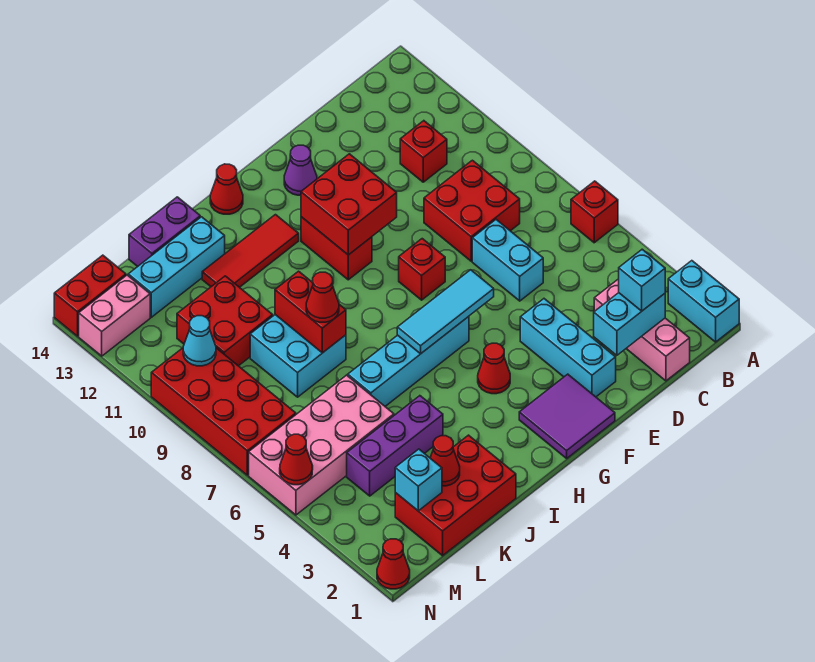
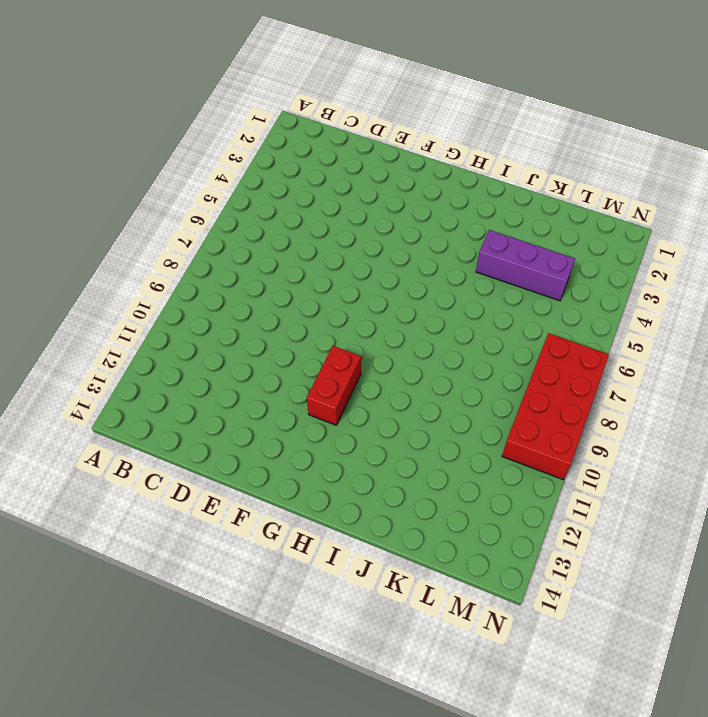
none -> cyan 1x2 brick [668,261,739,342]
none -> red 1x1 brick [571,181,618,243]
none -> pink 1x3 brick [594,280,690,381]
none -> red 2x2 brick [424,160,520,261]

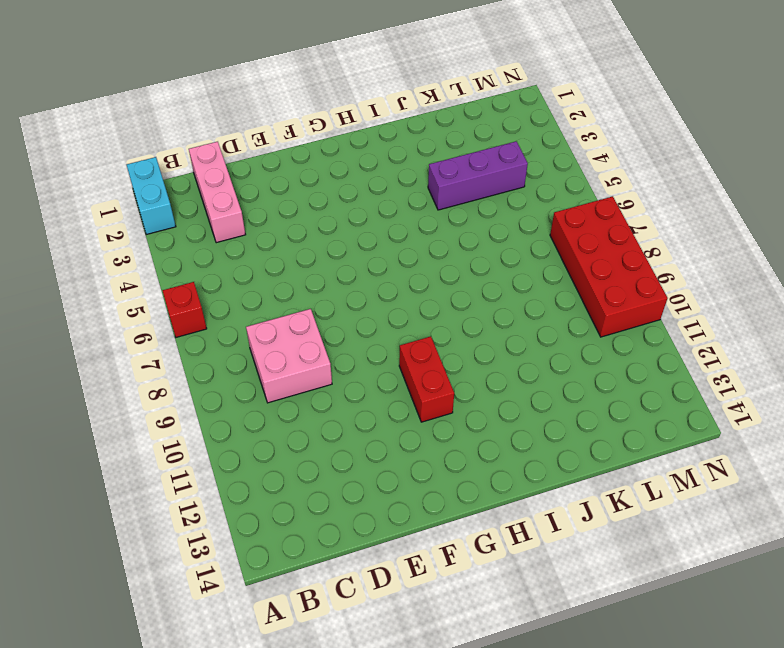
pink 2x2 brick [246,309,332,403] -> red 2x2 brick [424,160,520,261]
none -> red 1x1 brick [400,121,447,182]
none -> cyan 1x2 brick [472,220,543,301]
none -> cyan 1x3 brick [520,299,616,397]
none -> purple 2x2 tile [519,374,615,458]

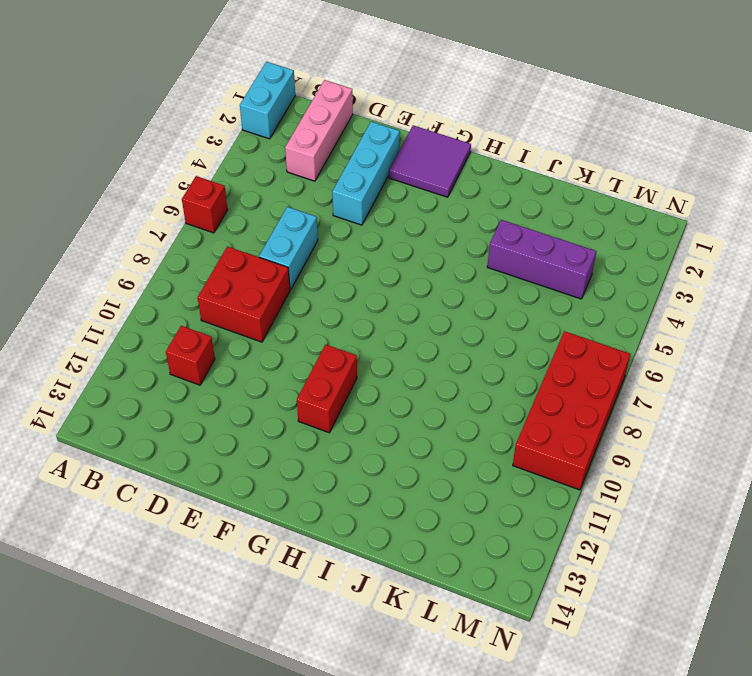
none -> red 1x1 brick [399,239,445,300]
none -> purple 1x1 cone [284,145,317,195]
none -> red 1x1 cone [478,343,510,394]
none -> cyan 1x4 brick [348,316,469,406]

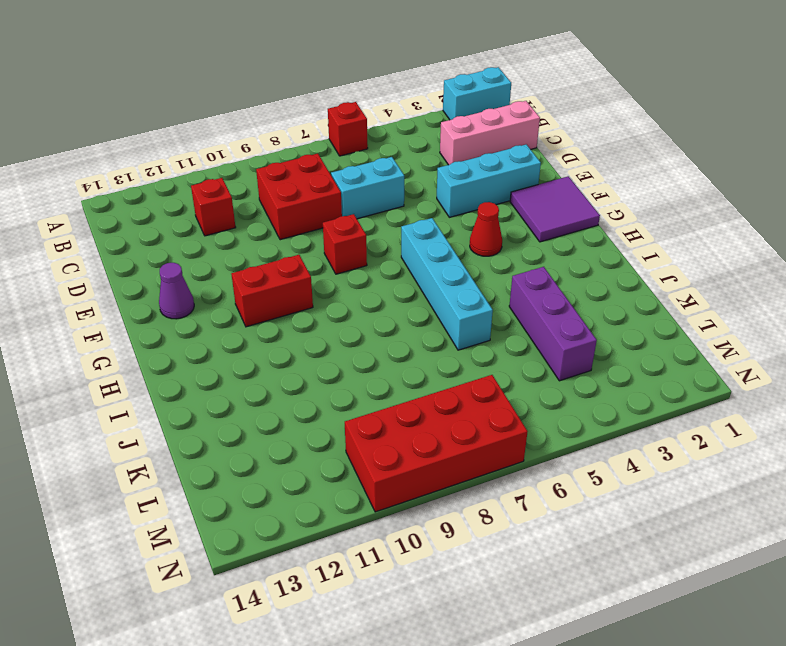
none -> red 1x3 tile [202,215,299,287]
none -> red 1x1 cone [210,164,243,214]
none -> red 2x3 brick [395,435,516,556]
none -> cyan 2x2 brick [250,315,346,397]

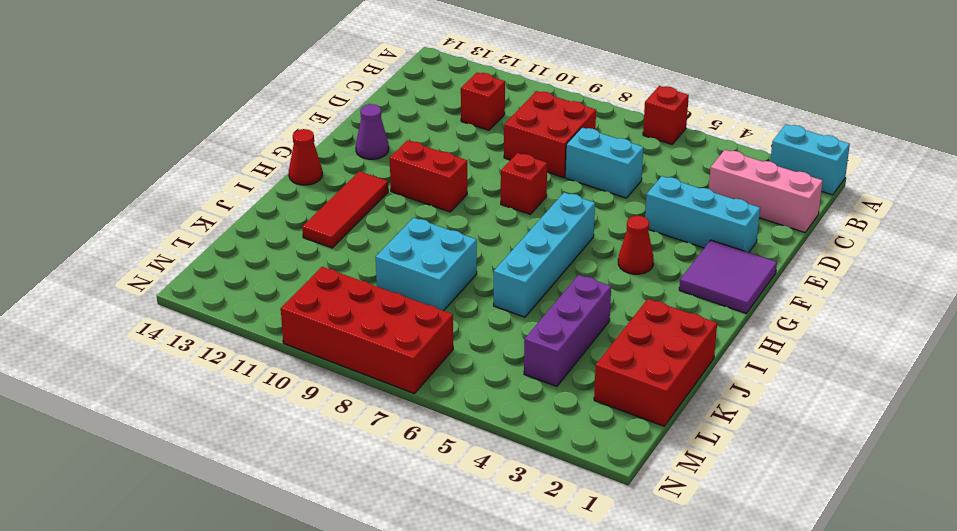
none -> cyan 1x3 brick [128,217,225,317]
none -> purple 1x2 brick [129,197,200,267]
none -> pink 2x4 brick [249,375,394,515]
none -> red 2x2 brick [177,276,273,366]

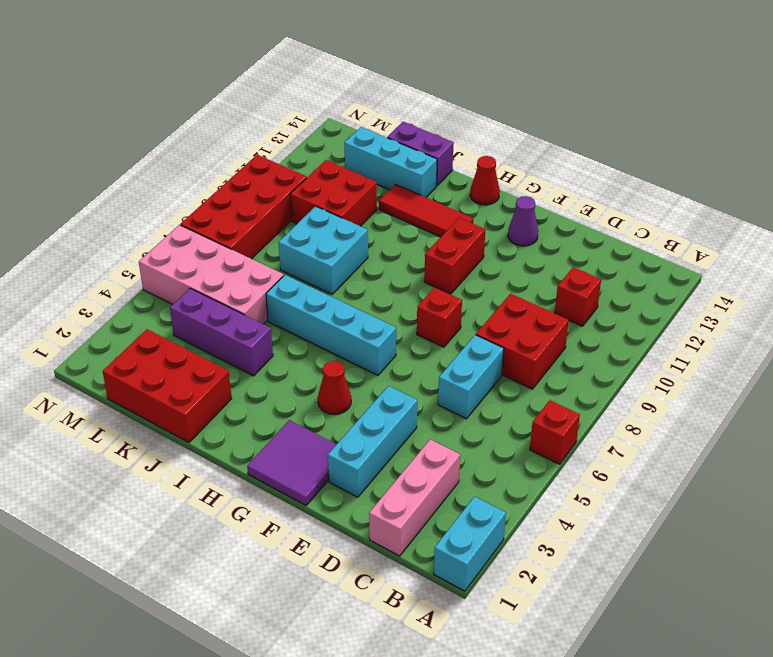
none -> pink 1x2 brick [79,275,150,356]
none -> red 1x2 brick [54,255,126,336]
none -> red 1x1 cone [377,539,410,589]
none -> cyan 1x2 brick [594,293,665,355]

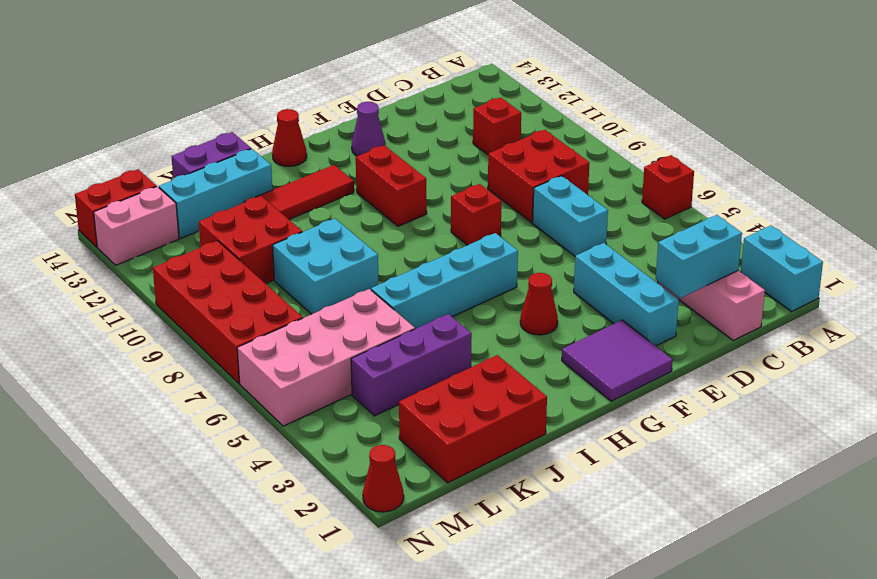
none -> cyan 1x3 tile [397,270,494,354]
none -> red 2x2 brick [301,154,397,255]
none -> red 1x2 brick [275,271,346,353]
none -> red 1x1 cone [430,436,460,486]

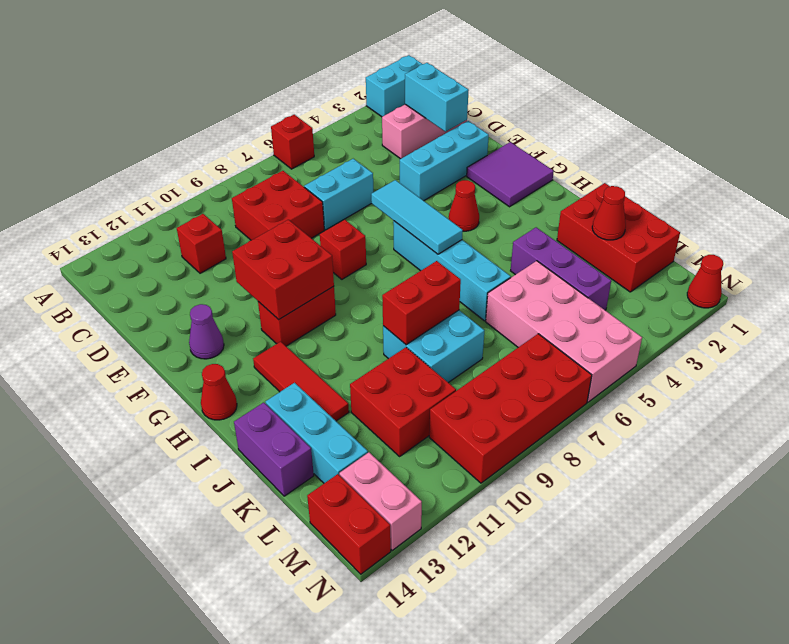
none -> cyan 1x1 brick [395,449,442,511]
none -> cyan 1x1 cone [183,316,216,366]
none -> red 1x1 cone [280,434,313,485]
none -> cyan 1x1 brick [619,249,665,311]

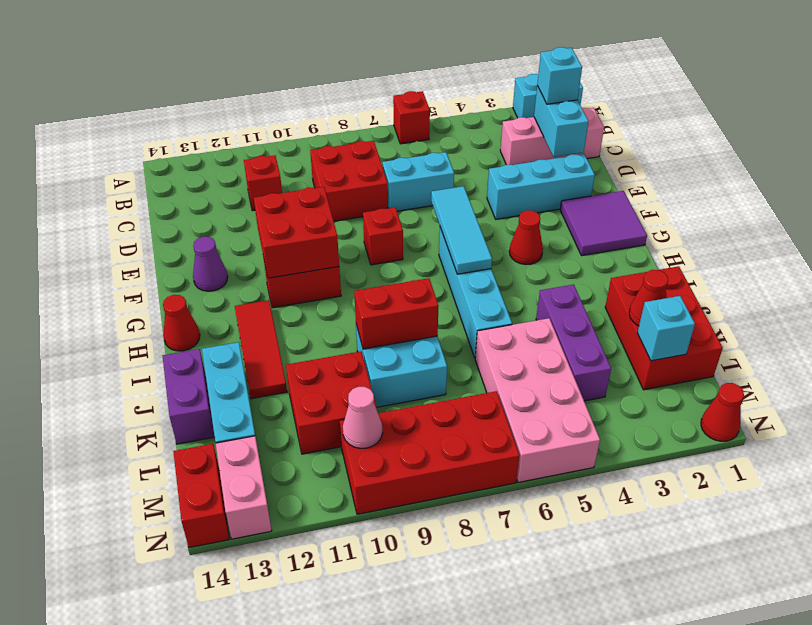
pink 1x1 cone [343,387,383,448] -> cyan 1x1 cone [183,316,216,366]
none -> red 1x1 cone [280,434,313,485]
none -> red 1x1 cone [306,272,339,322]

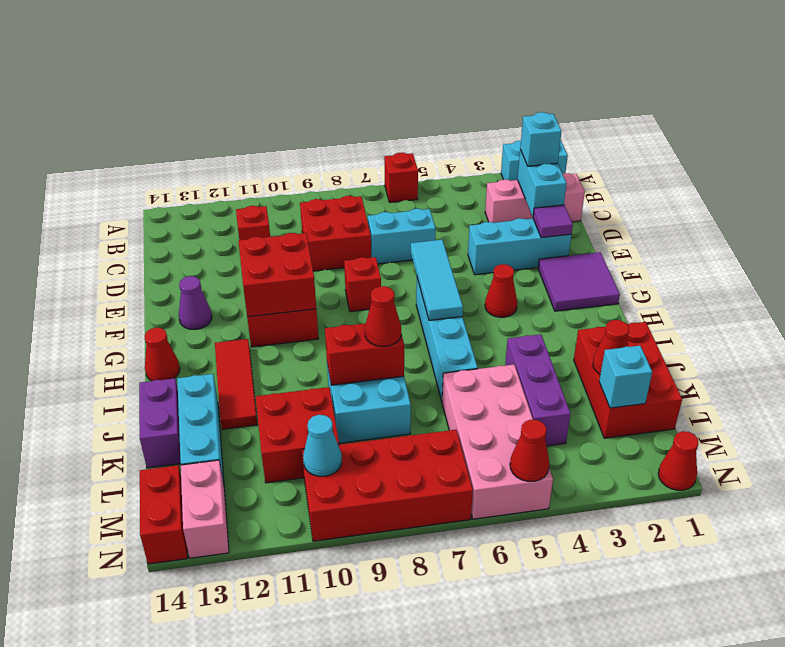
purple 1x1 tile [533,205,573,238] -> none

